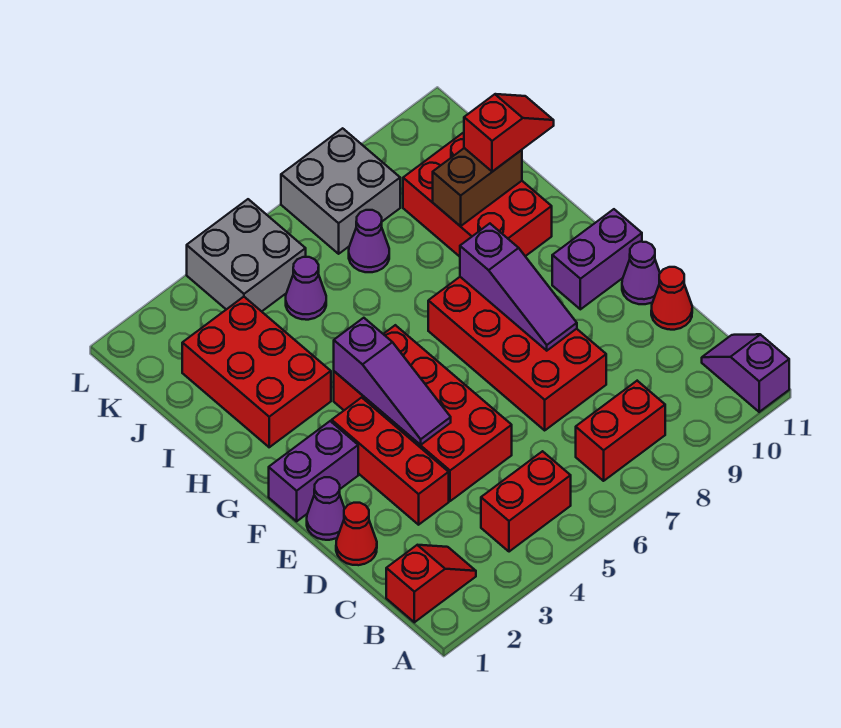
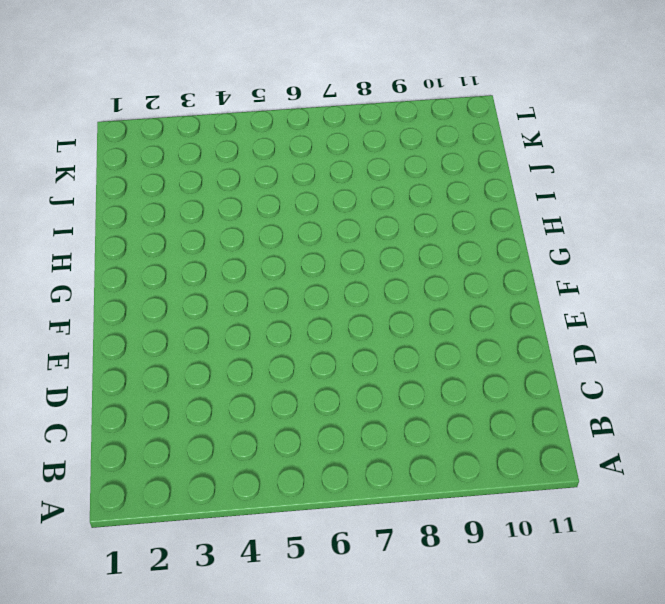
none -> purple 1x2 slope [702,334,789,412]
none -> red 1x2 slope [386,545,476,622]
none -> red 1x2 brick [481,451,571,552]

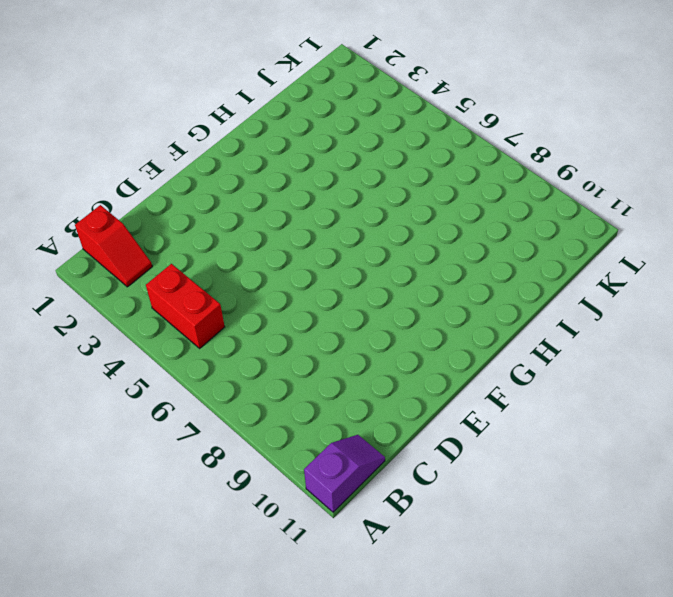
none -> red 1x2 brick [576,381,665,481]
none -> red 1x1 cone [336,503,377,565]
none -> red 1x3 brick [332,397,449,525]

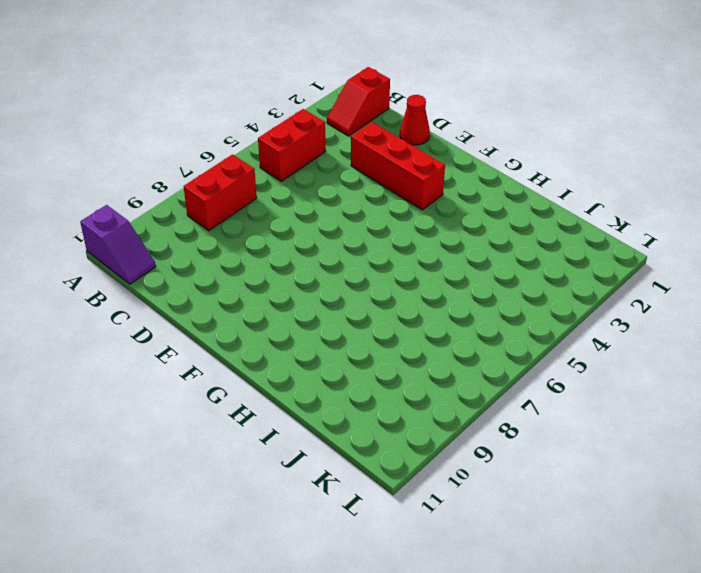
none -> red 2x4 brick [334,325,512,501]
none -> red 2x4 brick [428,277,606,430]
none -> red 1x1 cone [651,267,692,330]

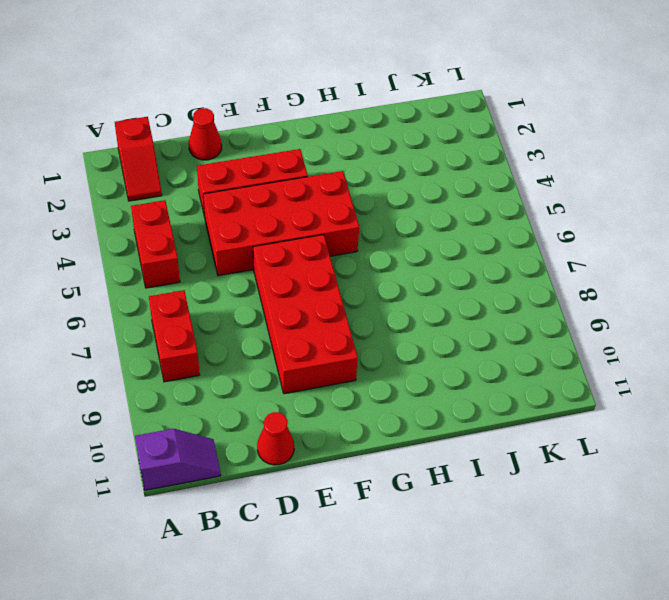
red 2x4 brick [253,235,358,394] -> red 2x4 brick turned to [428,277,606,430]
none -> purple 1x1 cone [307,477,345,540]
none -> purple 1x1 cone [622,242,660,304]
none -> purple 1x2 brick [269,421,358,521]

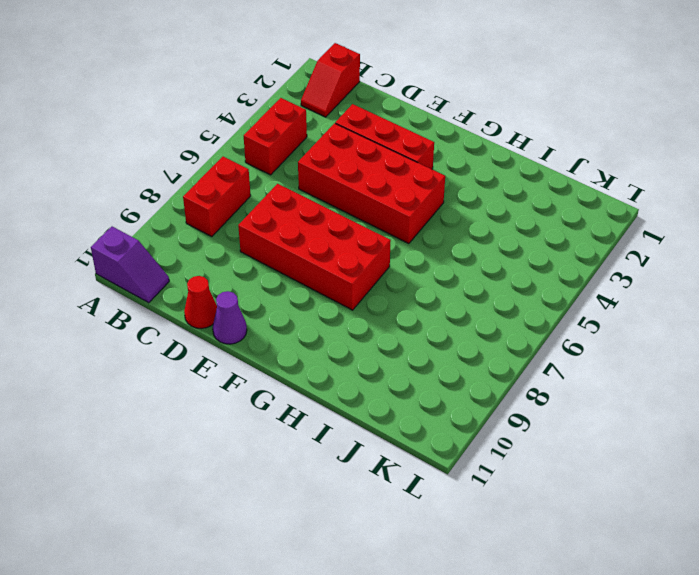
none -> red 1x1 cone [336,503,377,565]
none -> purple 1x1 cone [307,477,345,540]
none -> purple 1x2 brick [269,421,358,521]

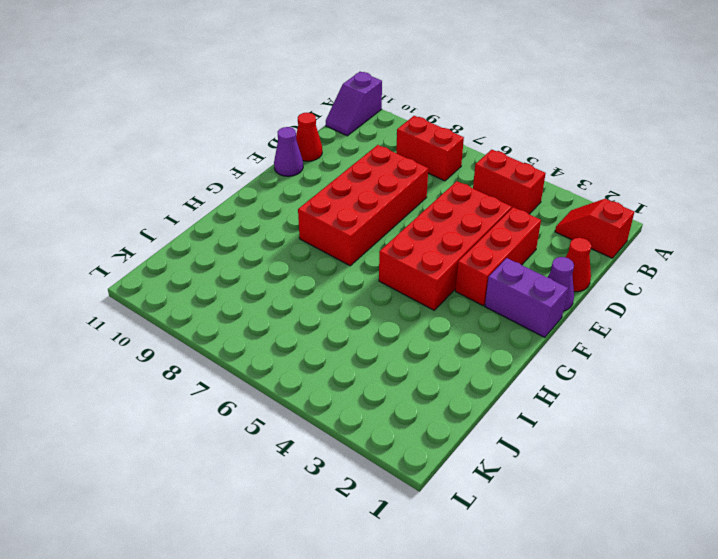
none -> purple 1x2 brick [552,209,642,309]
none -> red 2x3 brick [182,297,331,447]
none -> red 2x3 brick [403,132,552,257]

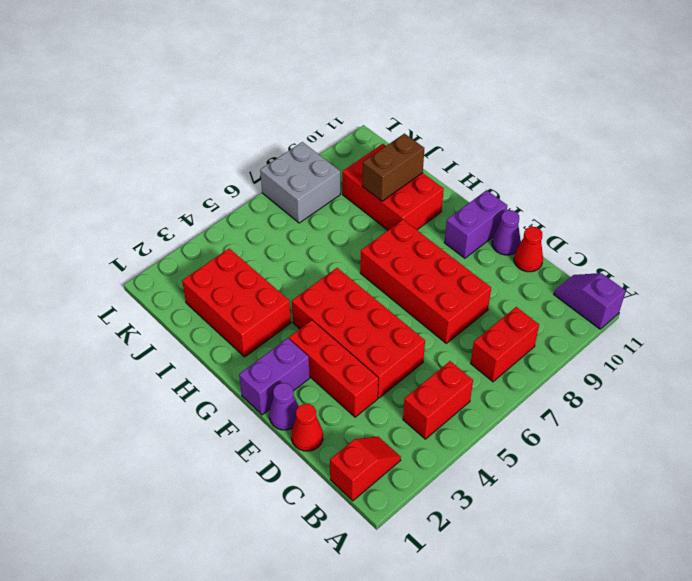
none -> purple 1x1 cone [286,257,326,320]
none -> purple 1x1 cone [349,210,389,272]
none -> grey 2x2 brick [187,199,306,311]

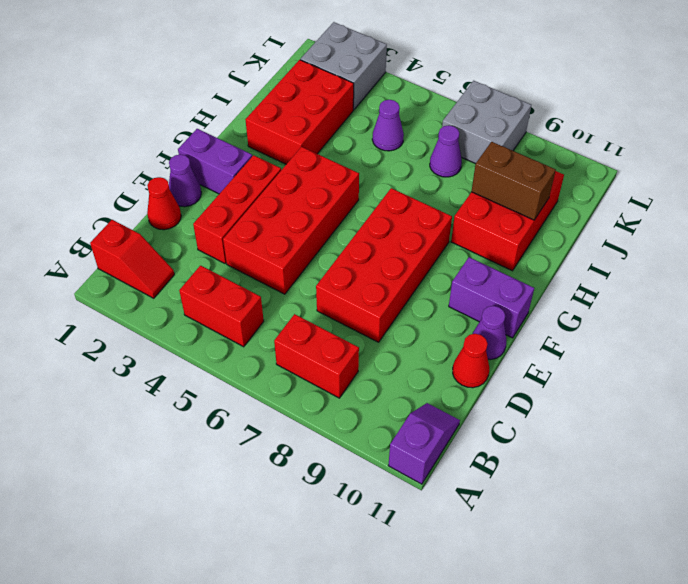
grey 2x2 brick [300,22,387,110] -> grey 2x2 brick moved to [187,199,306,311]
none -> purple 1x3 slope [334,318,451,445]
none -> purple 1x3 slope [460,224,577,351]
none -> red 1x2 slope [464,94,554,172]

